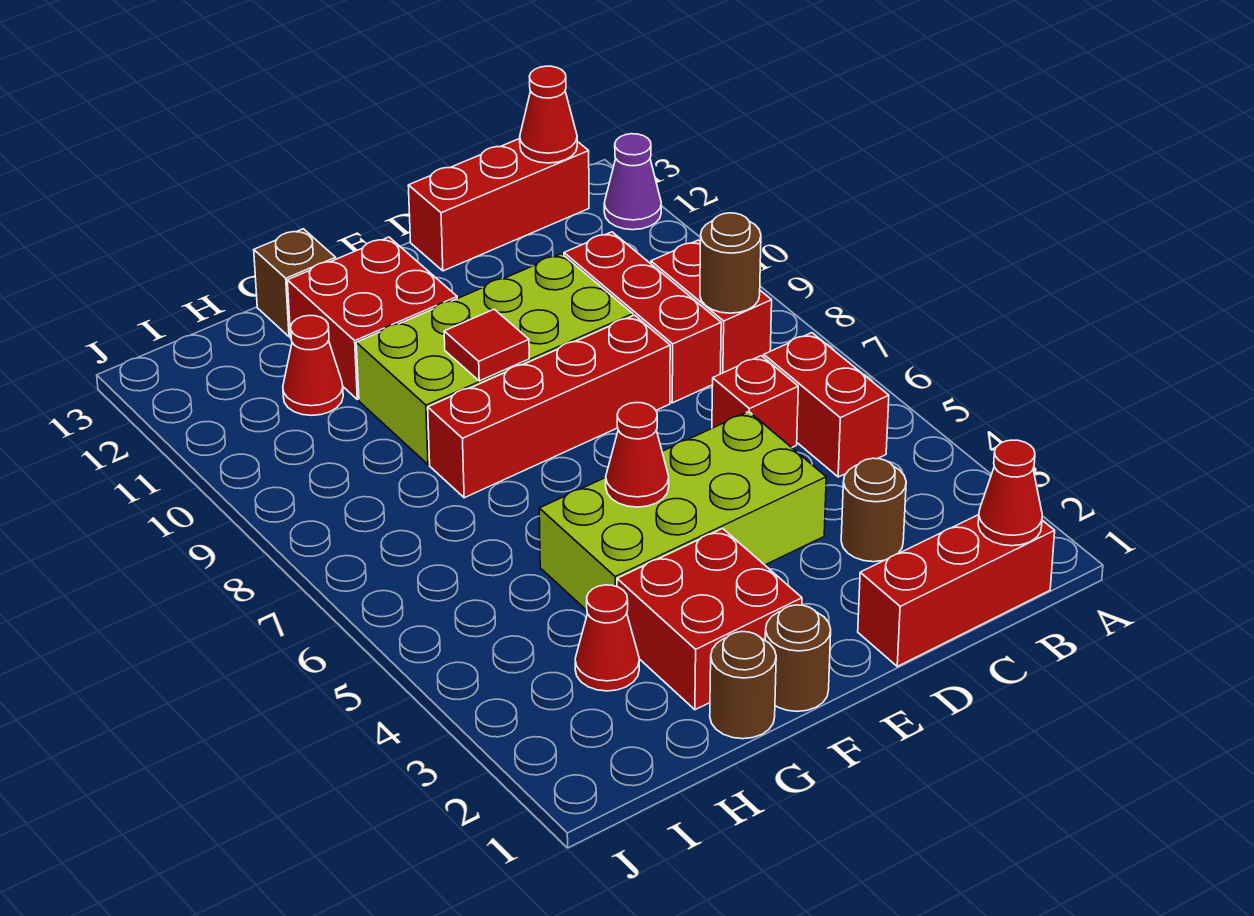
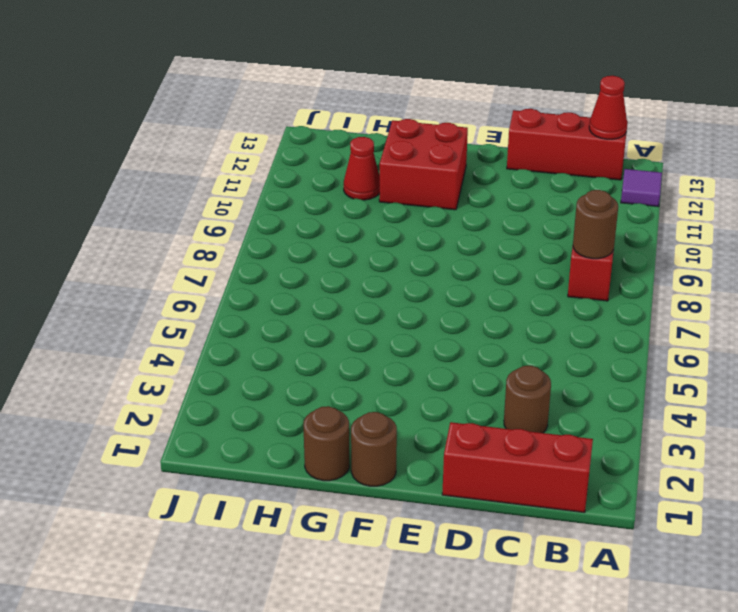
purple 1x1 tile [621,169,662,207] -> purple 1x1 cone [604,134,661,230]
none -> red 1x2 brick [764,333,889,477]
none -> red 1x1 brick [712,356,798,447]
none -> red 1x3 brick [564,232,721,403]

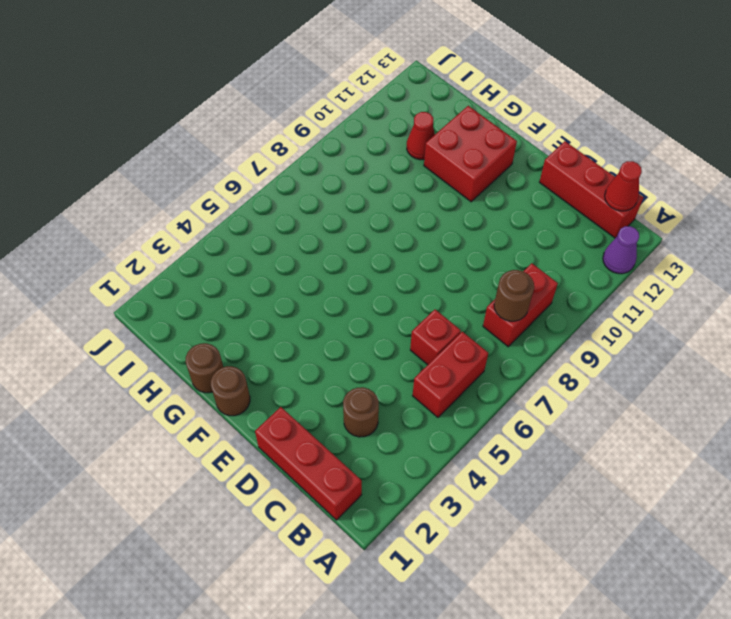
none -> red 1x3 brick [564,232,721,403]
none -> lime 2x4 brick [539,412,826,610]
none -> red 1x4 brick [428,315,670,498]

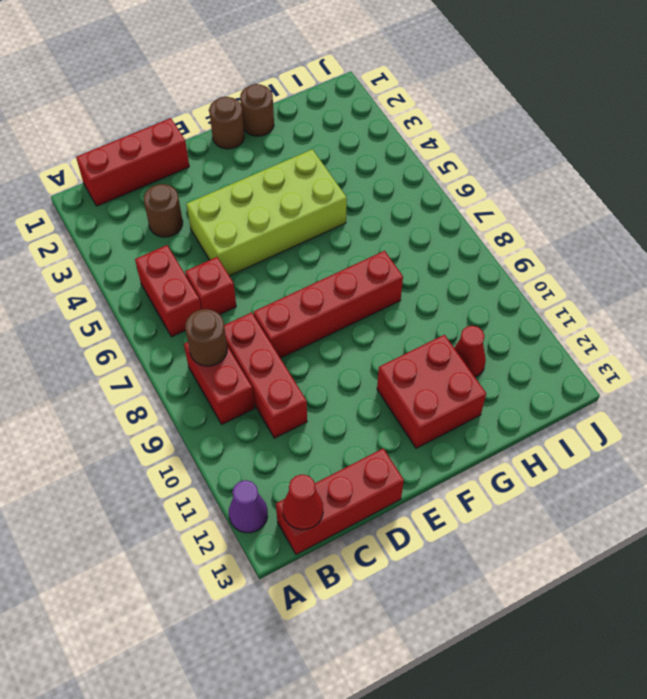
none -> lime 2x4 brick [356,254,633,464]
none -> red 2x2 brick [617,529,802,710]
none -> brown 1x1 brick [254,229,336,337]

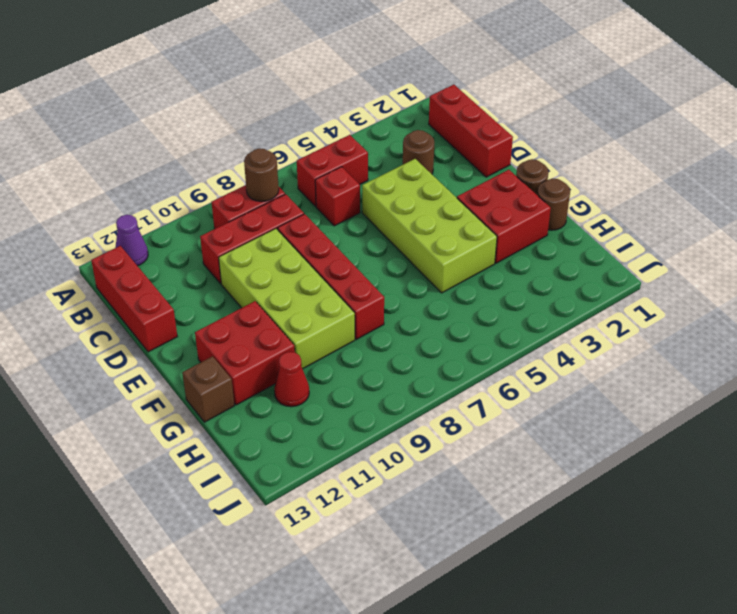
none -> red 1x1 cone [575,585,639,691]
none -> red 1x1 cone [978,440,1042,546]
none -> red 1x1 cone [520,66,577,163]

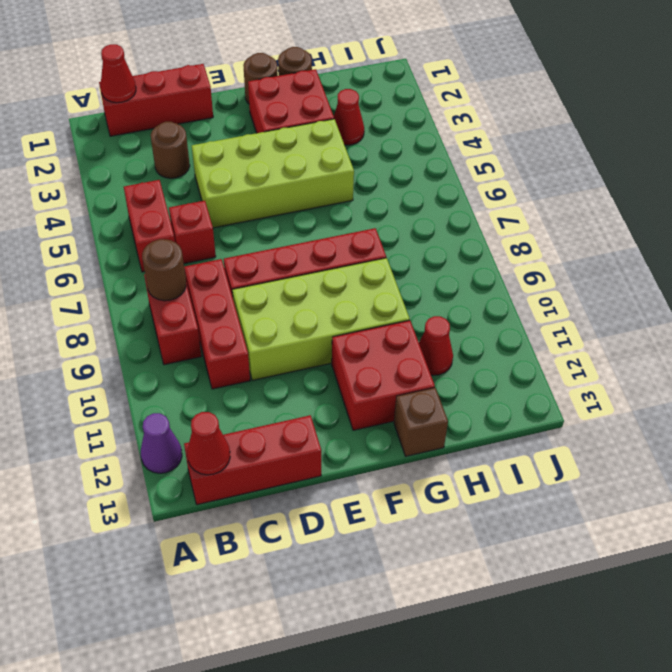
none -> red 1x1 cone [606,403,669,507]
none -> red 1x1 tile [444,309,529,381]

